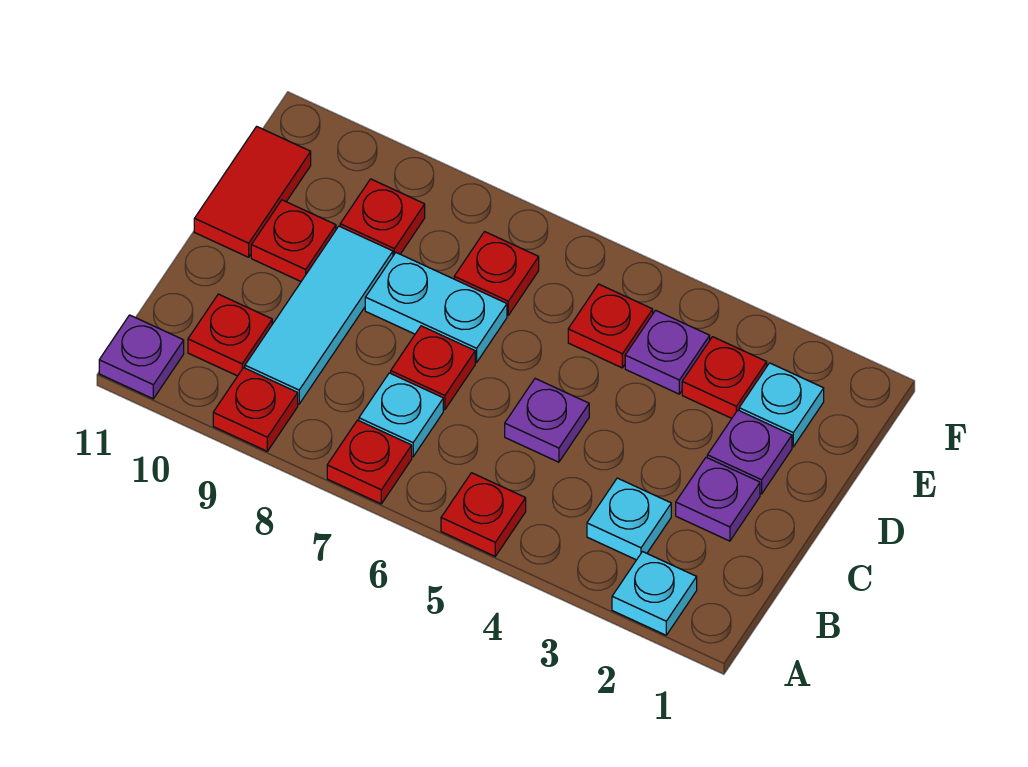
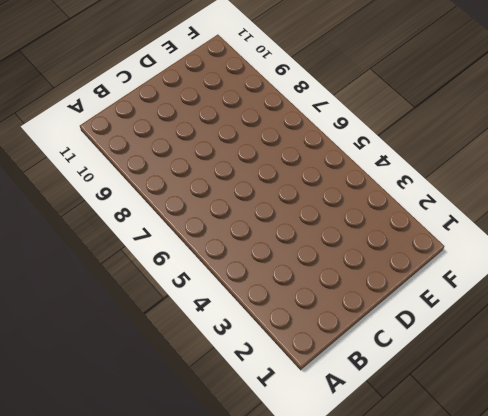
none -> cyan 1x1 plate [612,552,697,635]
none -> red 1x1 plate [441,473,526,556]
none -> red 1x1 plate [327,420,412,504]

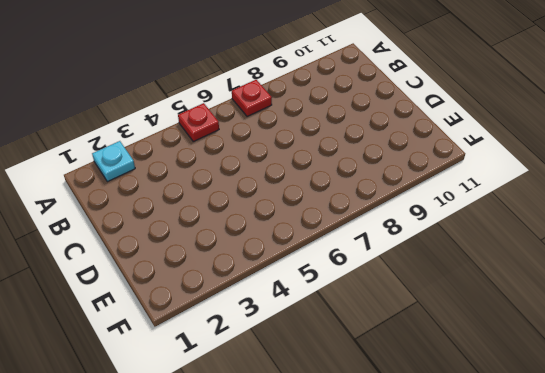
none -> red 1x1 plate [213,368,298,451]
none -> purple 1x1 plate [99,315,184,399]
none -> cyan 1x1 plate [587,478,671,560]

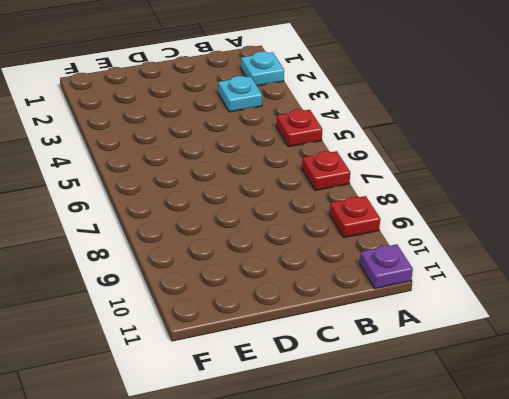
none -> cyan 1x1 plate [359,373,443,457]
none -> cyan 1x3 tile [245,226,393,404]
none -> red 1x1 plate [188,294,272,376]

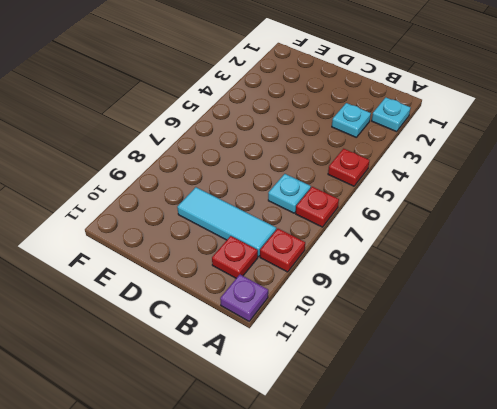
none -> purple 1x1 plate [676,457,760,541]
none -> purple 1x1 plate [505,379,589,462]
none -> red 1x1 plate [391,326,475,410]

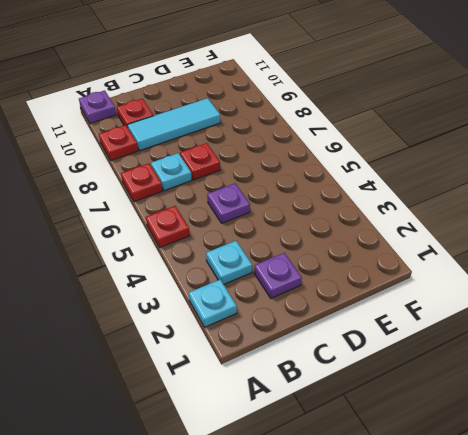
none -> purple 1x1 plate [707,410,792,494]
none -> cyan 1x2 plate [365,253,507,362]
none -> red 1x1 plate [251,200,336,281]

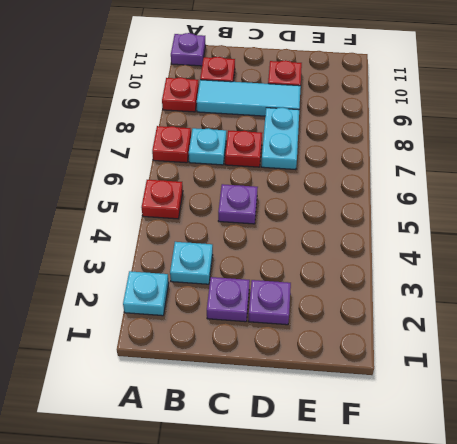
none -> red 1x2 tile [194,126,311,257]
none -> cyan 1x1 plate [739,363,824,447]
none -> red 1x1 plate [682,337,767,418]

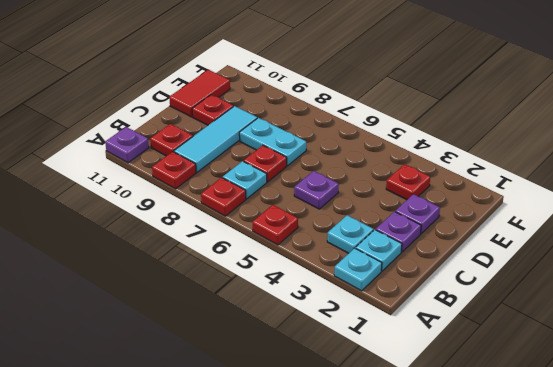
cyan 1x1 plate [356,230,402,271] -> cyan 1x1 plate moved to [739,363,824,447]
none -> purple 1x1 plate [625,310,710,394]
none -> red 1x1 plate [568,284,653,368]
none -> red 1x1 plate [454,232,539,315]

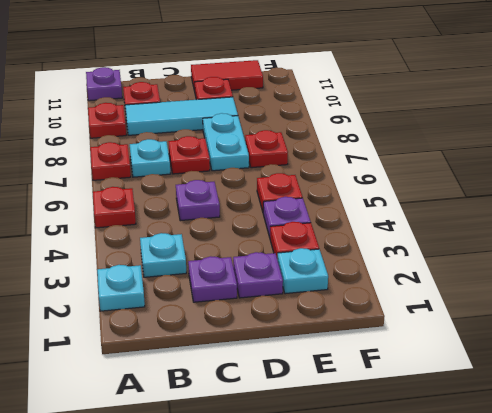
none -> red 1x1 plate [340,179,425,256]

